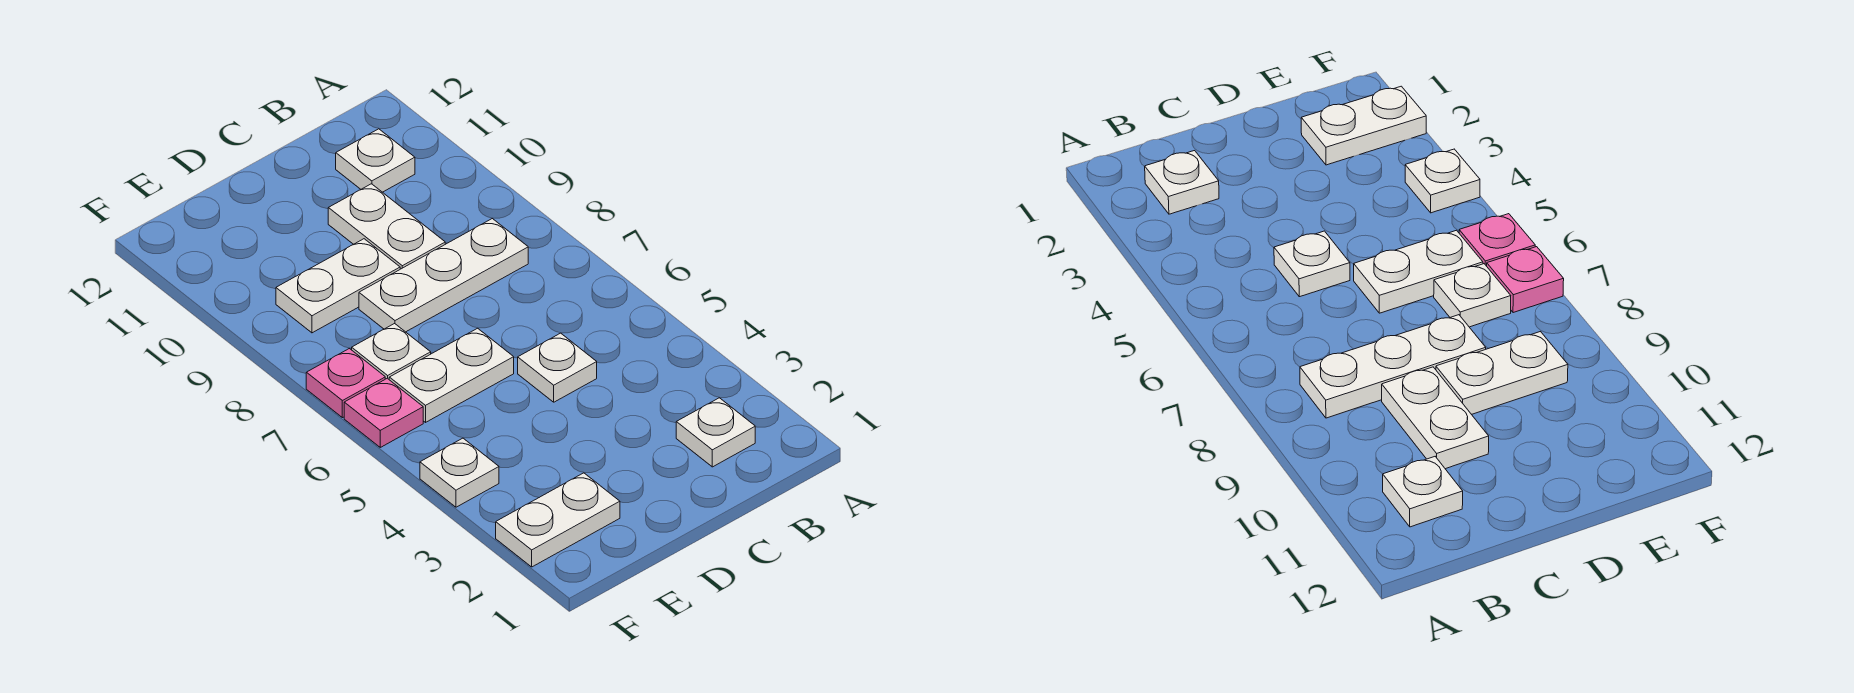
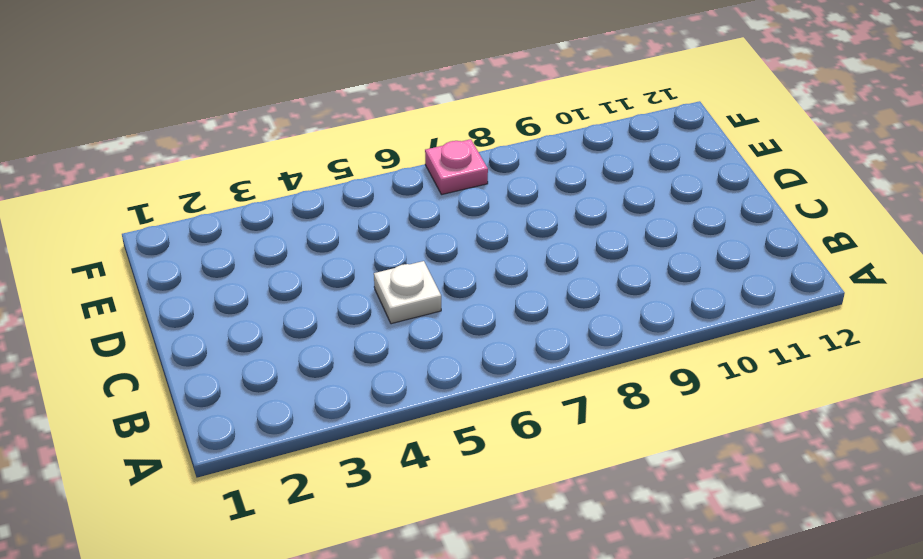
none -> white 1x1 plate [676,398,755,467]
none -> white 1x3 plate [359,219,528,332]
none -> white 1x1 plate [336,129,415,192]

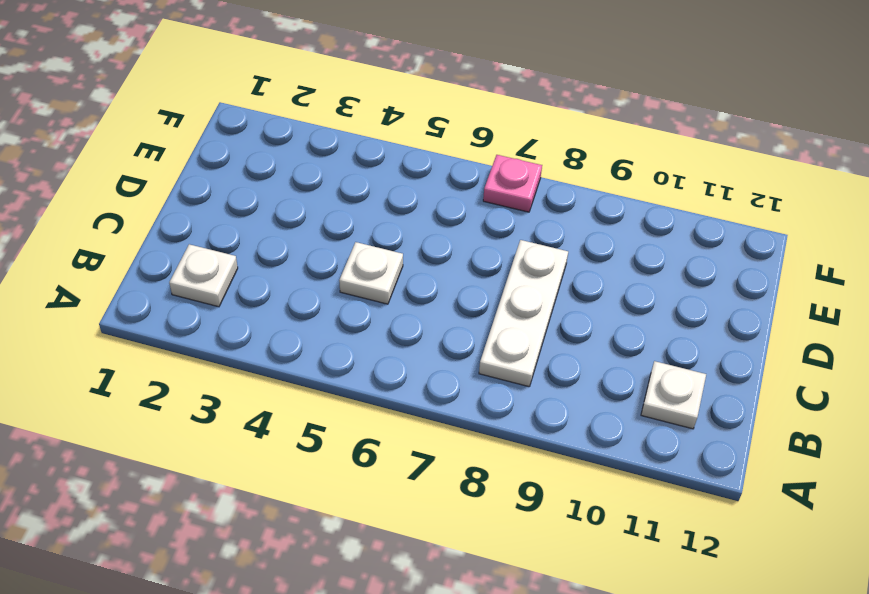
none -> white 1x2 plate [328,184,445,269]
none -> white 1x2 plate [389,328,514,422]
none -> white 1x2 plate [276,239,400,333]

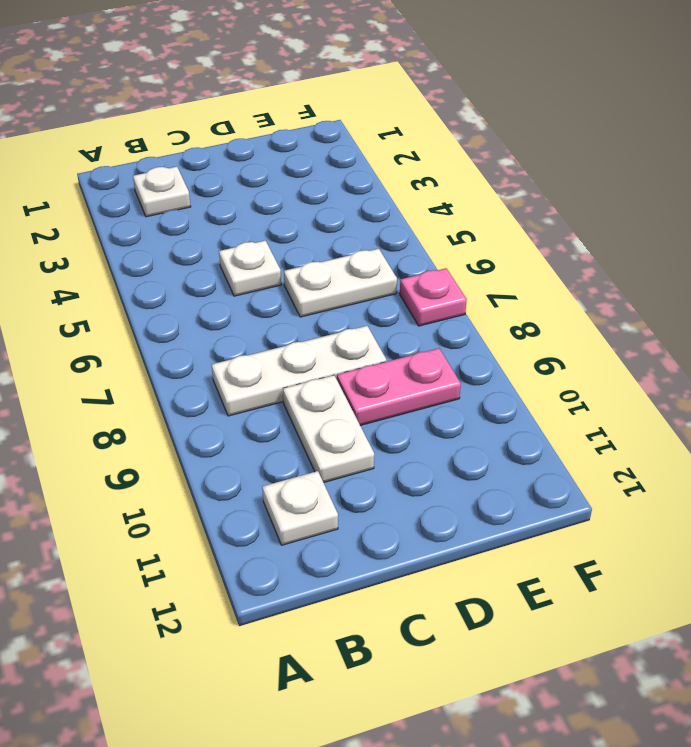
pink 1x2 plate [337,348,461,425] -> white 1x2 plate [276,239,400,333]
none -> white 1x2 plate [496,473,620,567]
none -> white 1x1 plate [352,324,431,379]
none -> white 1x1 plate [420,438,499,507]

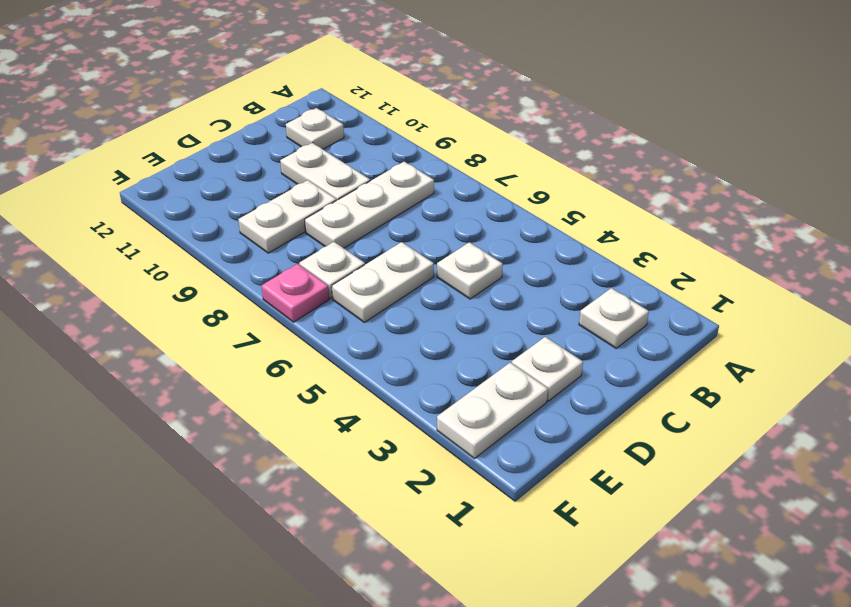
white 1x1 plate [512,337,583,401] -> white 1x1 plate moved to [420,438,499,507]
none -> pink 1x1 plate [344,378,423,447]

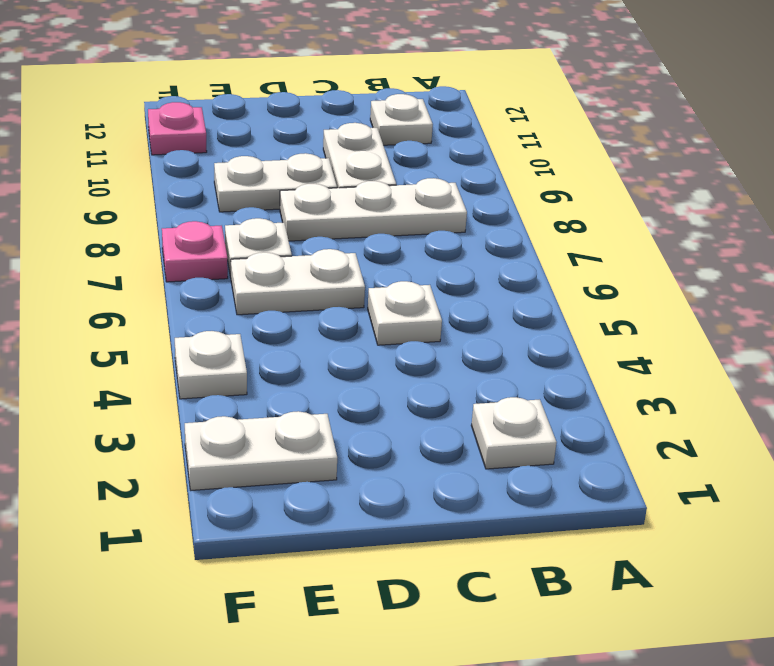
pink 1x1 plate [148,102,207,155] -> pink 1x1 plate moved to [344,378,423,447]

